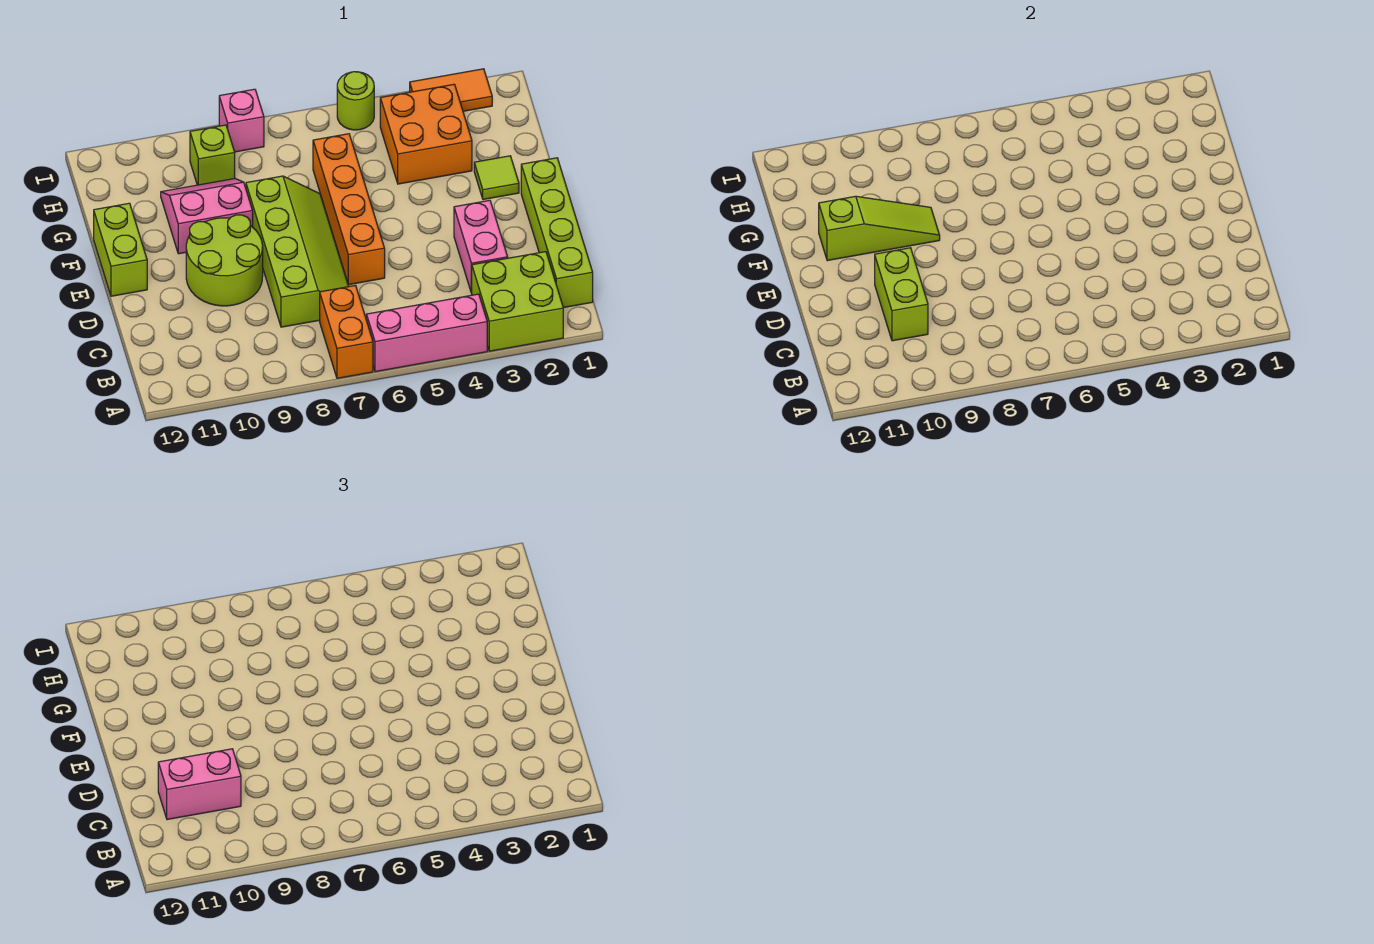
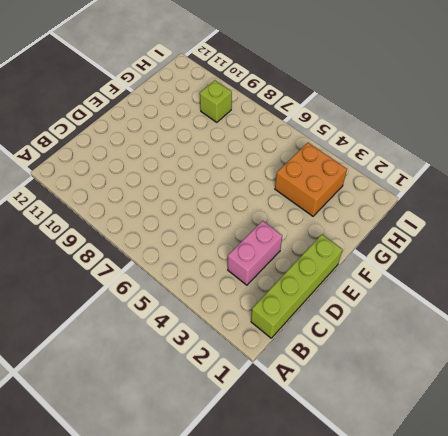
none -> lime 2x2 brick [472,252,563,351]
none -> pink 1x3 brick [366,294,487,372]
none -> orange 1x2 brick [320,285,373,378]

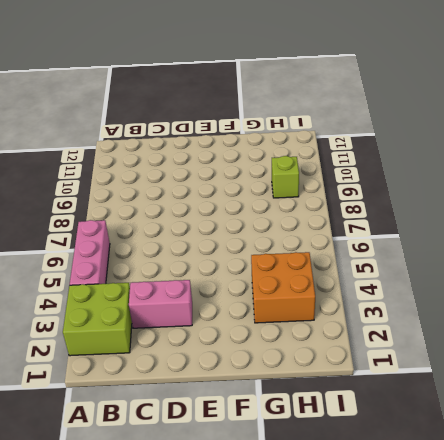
none -> orange 1x2 brick [320,285,373,378]
none -> lime 1x4 brick [521,158,593,308]
none -> lime 2x4 slope [246,176,349,327]

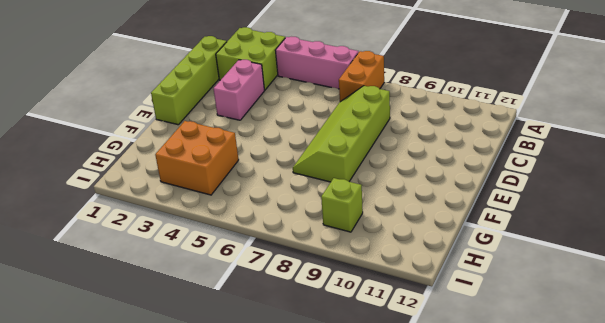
none -> orange 1x4 brick [313,134,385,285]
none -> lime 2x2 round brick [186,215,263,306]
none -> lime 1x2 brick [94,203,147,296]

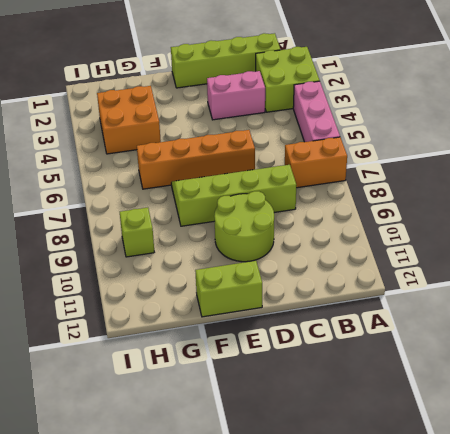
none -> lime 1x1 tile [474,156,519,200]
none -> pink 2x2 slope [161,179,253,254]
none -> orange 1x2 tile [410,69,492,111]

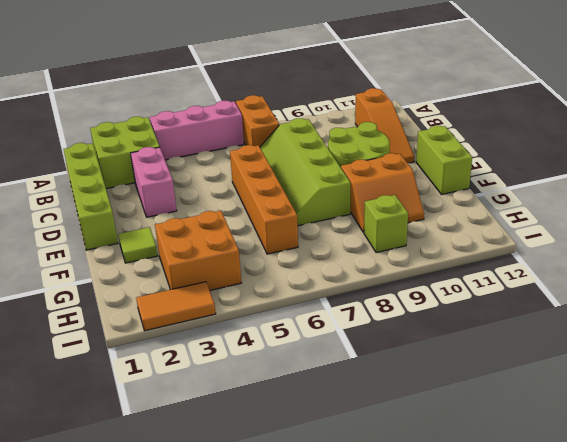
orange 1x3 slope [355,88,415,163] -> none
orange 2x2 slope [341,153,424,232] -> pink 2x2 slope [161,179,253,254]
none -> lime 1x1 round brick [337,72,374,130]
none -> pink 1x1 brick [219,89,264,152]
none -> lime 1x2 brick [875,248,928,341]

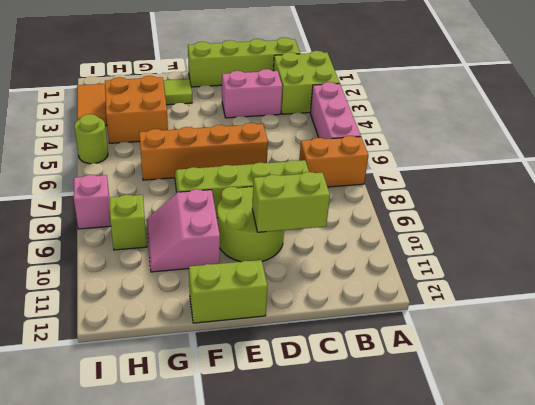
none -> lime 1x3 slope [819,196,940,261]
none -> pink 1x2 brick [158,749,241,820]

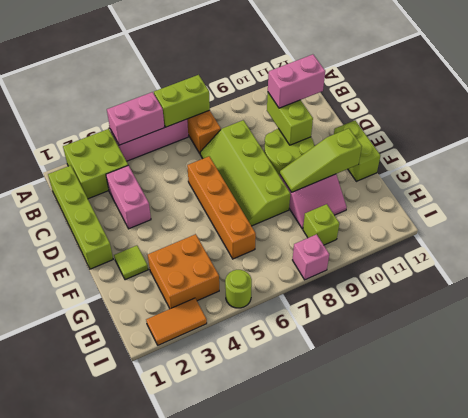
pink 1x2 brick [107,92,164,145] -> none
lime 1x2 brick [154,75,210,127] -> none

